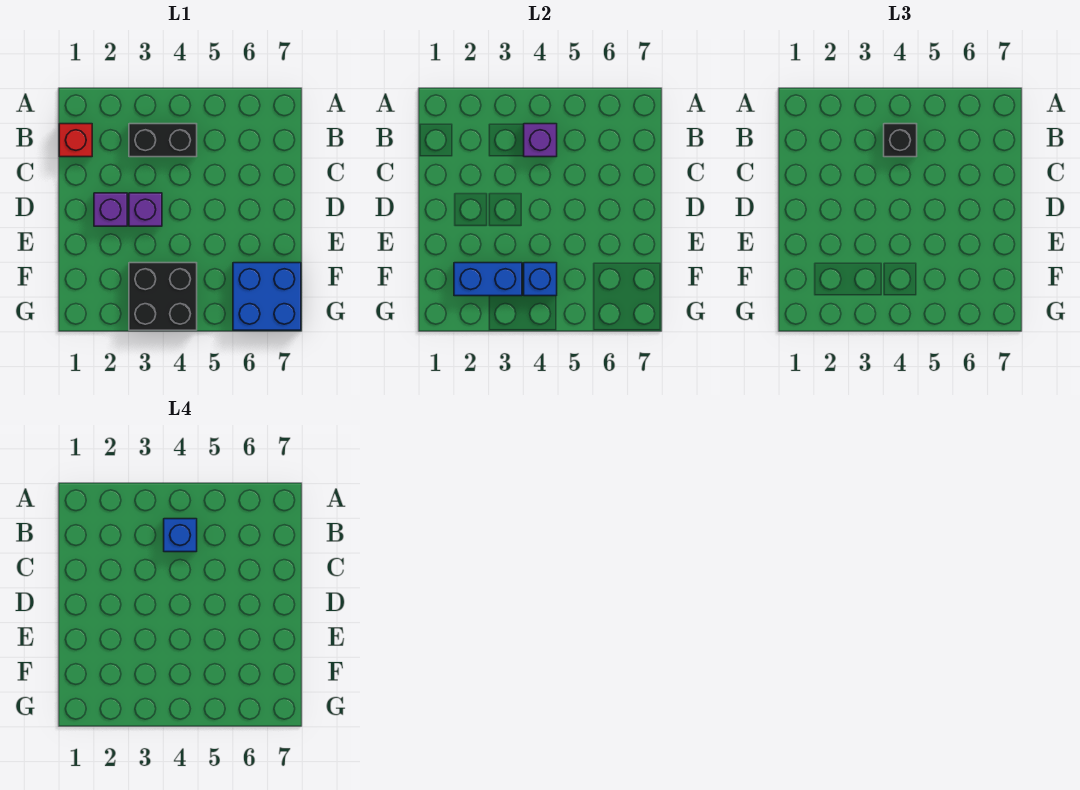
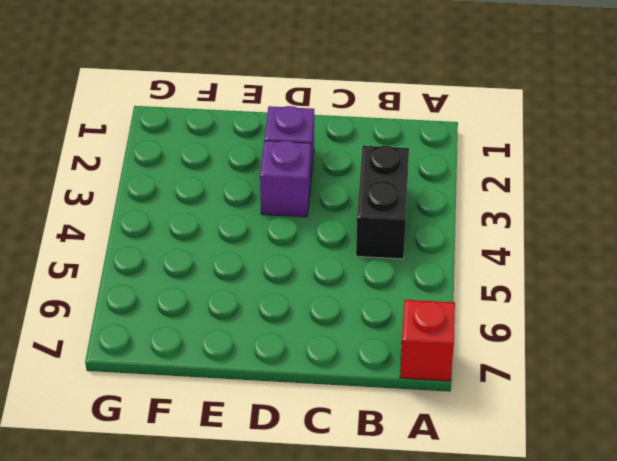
red 1x1 brick [400,300,455,381] -> red 1x1 brick moved to [59,124,92,157]
none -> black 2x2 brick [129,263,197,330]
none -> blue 2x2 brick [233,263,301,330]

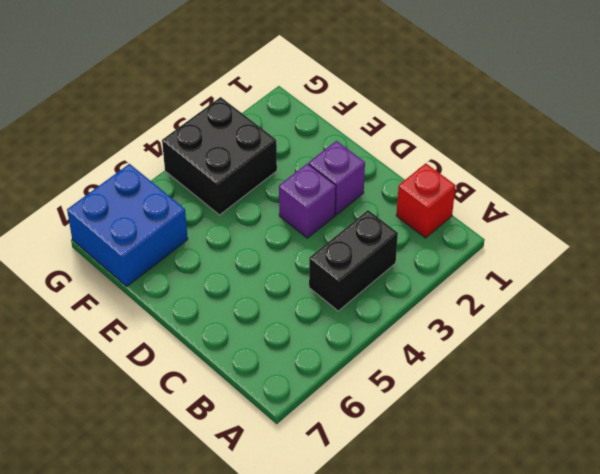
none -> purple 1x1 brick [524,124,557,157]
none -> blue 1x2 brick [454,263,522,296]

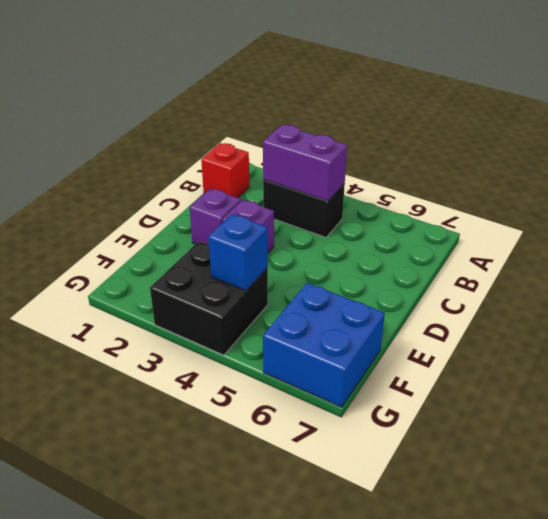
purple 1x2 brick [263,125,347,201] -> purple 1x1 brick [524,124,557,157]
none -> blue 1x2 brick [454,263,522,296]
none -> black 1x1 brick [884,124,917,157]

